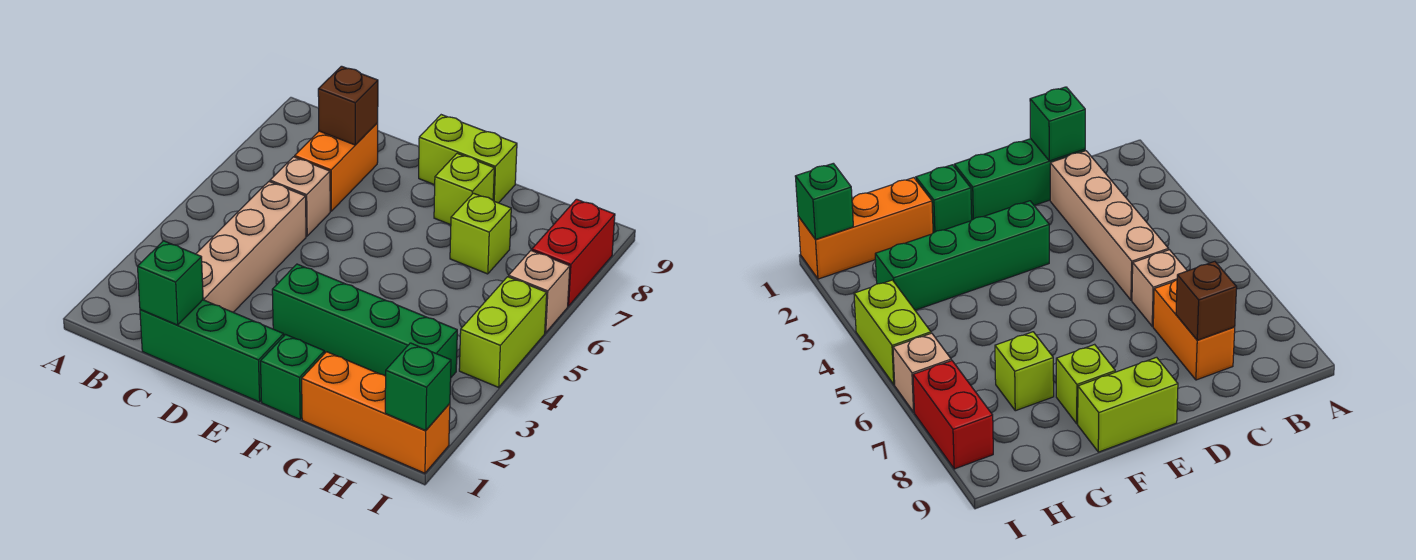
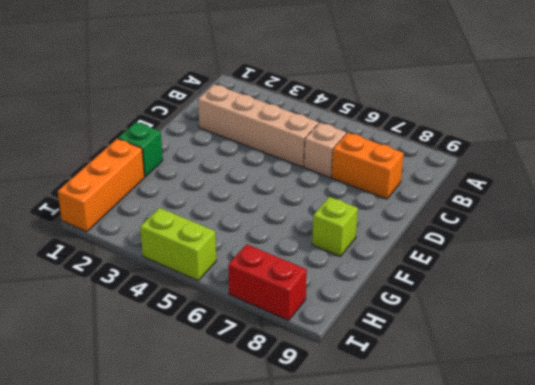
none -> green 1x3 brick [140,300,284,402]
none -> green 1x4 brick [272,264,457,377]
none -> lime 1x2 brick [419,115,517,203]

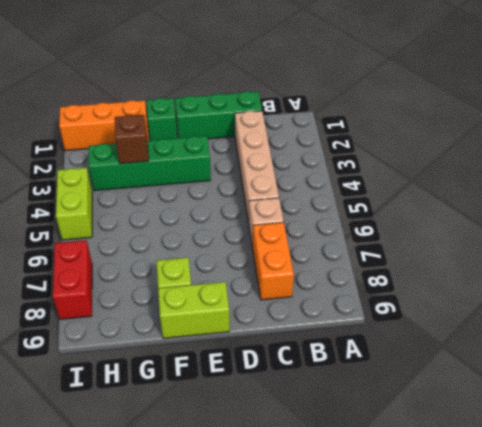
brown 1x1 brick [115,115,149,164] -> brown 1x1 brick moved to [318,66,378,145]
none -> lime 1x1 brick [450,193,511,274]
none -> tan 1x1 brick [509,251,570,333]
none -> green 1x1 brick [138,241,203,325]

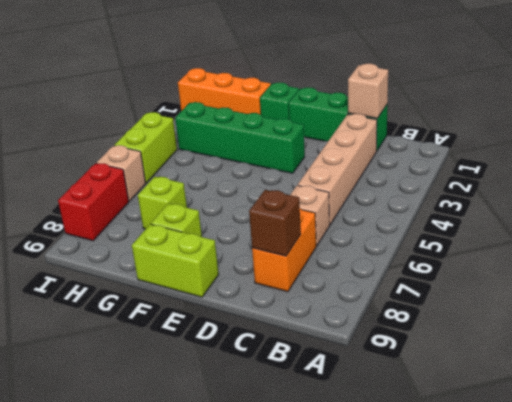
tan 1x1 brick [348,64,388,118] -> green 1x1 brick [138,241,203,325]
none -> green 1x1 brick [385,343,451,430]

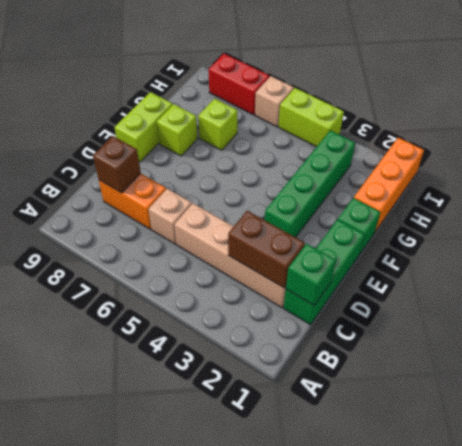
brown 1x2 brick [228,211,305,288] -> none
none -> green 1x1 brick [385,343,451,430]

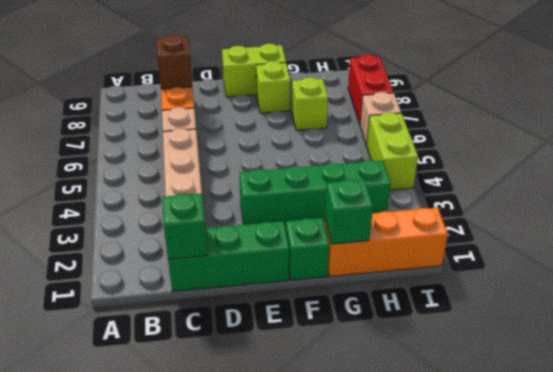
green 1x1 brick [325,179,373,244] -> green 1x1 brick moved to [385,343,451,430]

